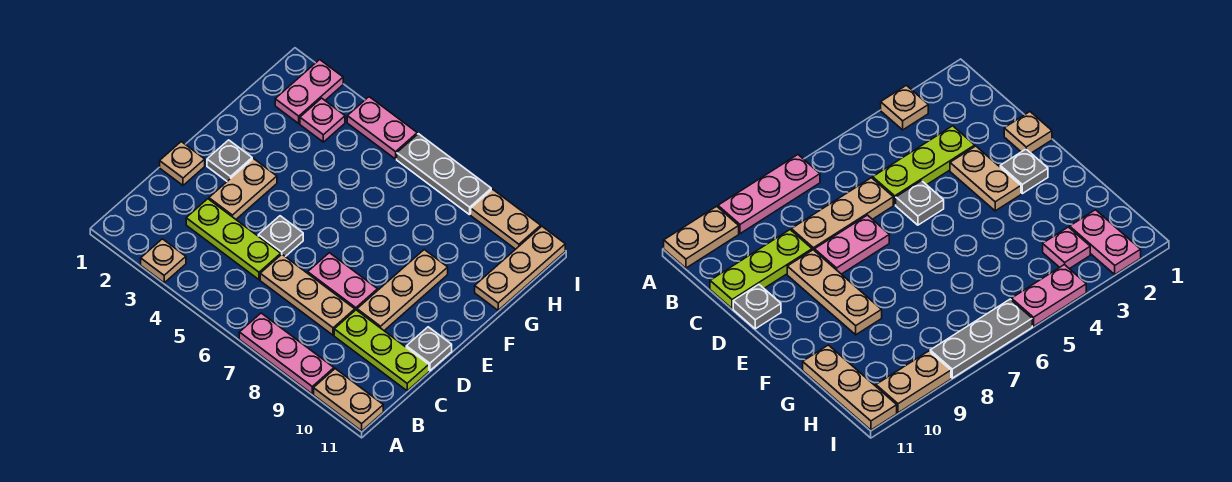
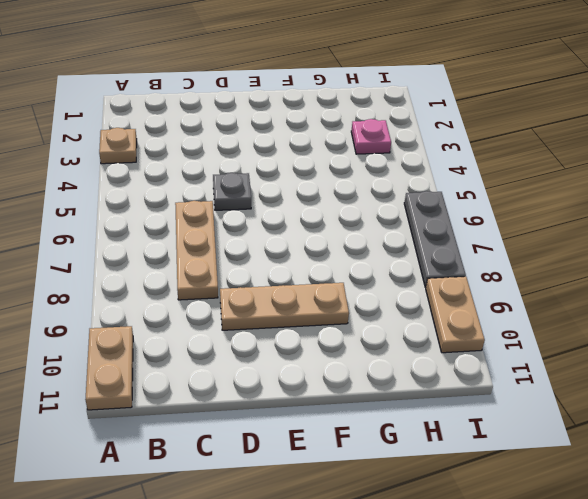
none -> pink 1x3 plate [239,313,334,394]
none -> lime 1x3 plate [186,199,281,280]
none -> lime 1x3 plate [334,310,429,391]

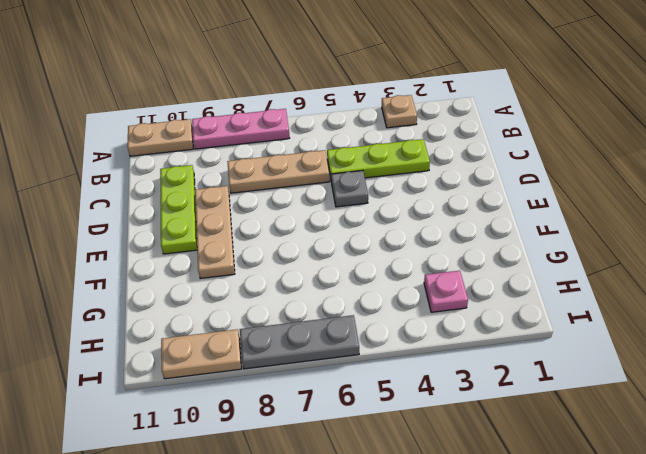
lime 1x3 plate [160,165,197,254] -> lime 1x3 plate turned to [334,310,429,391]
none -> tan 1x1 plate [160,142,205,185]
none -> tan 1x2 plate [209,159,277,219]
none -> pink 1x2 plate [308,253,378,310]

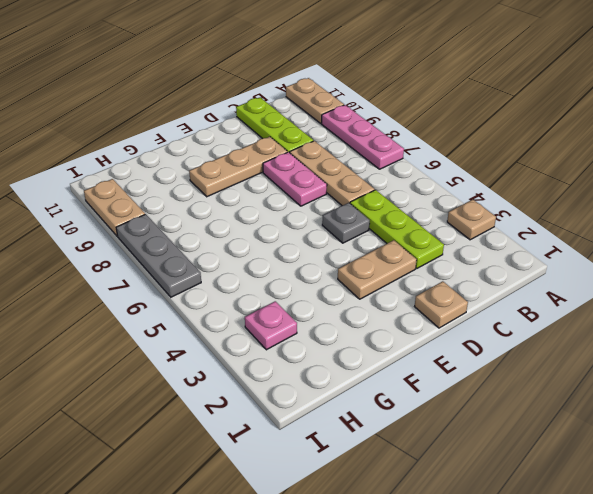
none -> grey 1x1 plate [406,327,452,371]
none -> grey 1x1 plate [207,140,252,181]
none -> tan 1x3 plate [475,226,565,310]

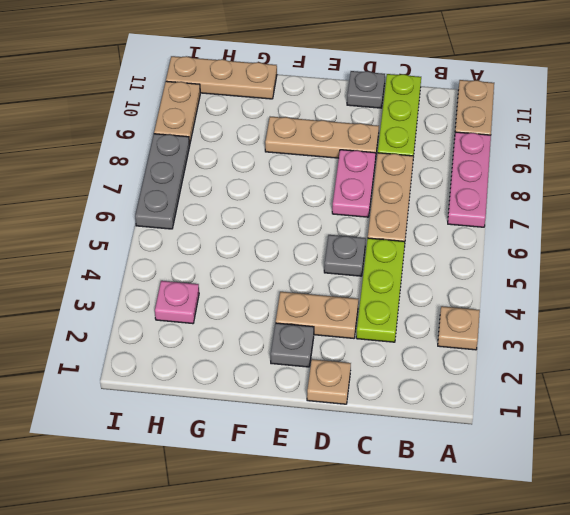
none -> pink 1x2 plate [275,60,343,123]
none -> pink 1x2 plate [347,97,417,159]

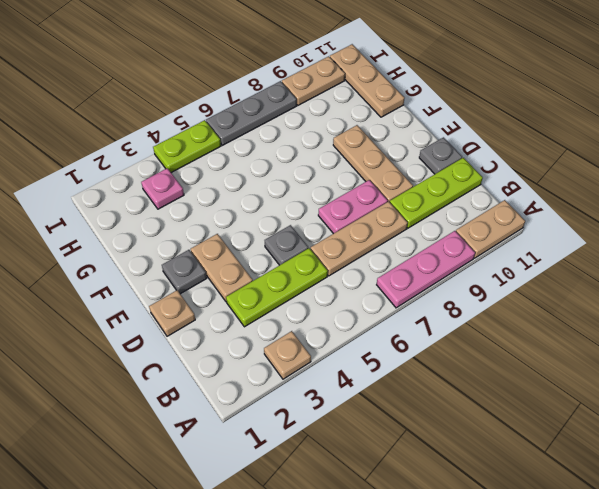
lime 1x2 plate [153,120,221,173] -> pink 1x2 plate [347,97,417,159]
none -> pink 1x2 plate [275,60,343,123]

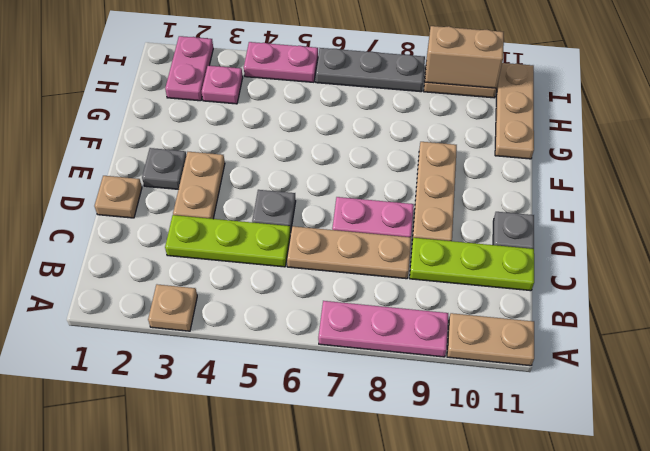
tan 1x2 brick [425,26,504,88] -> none

